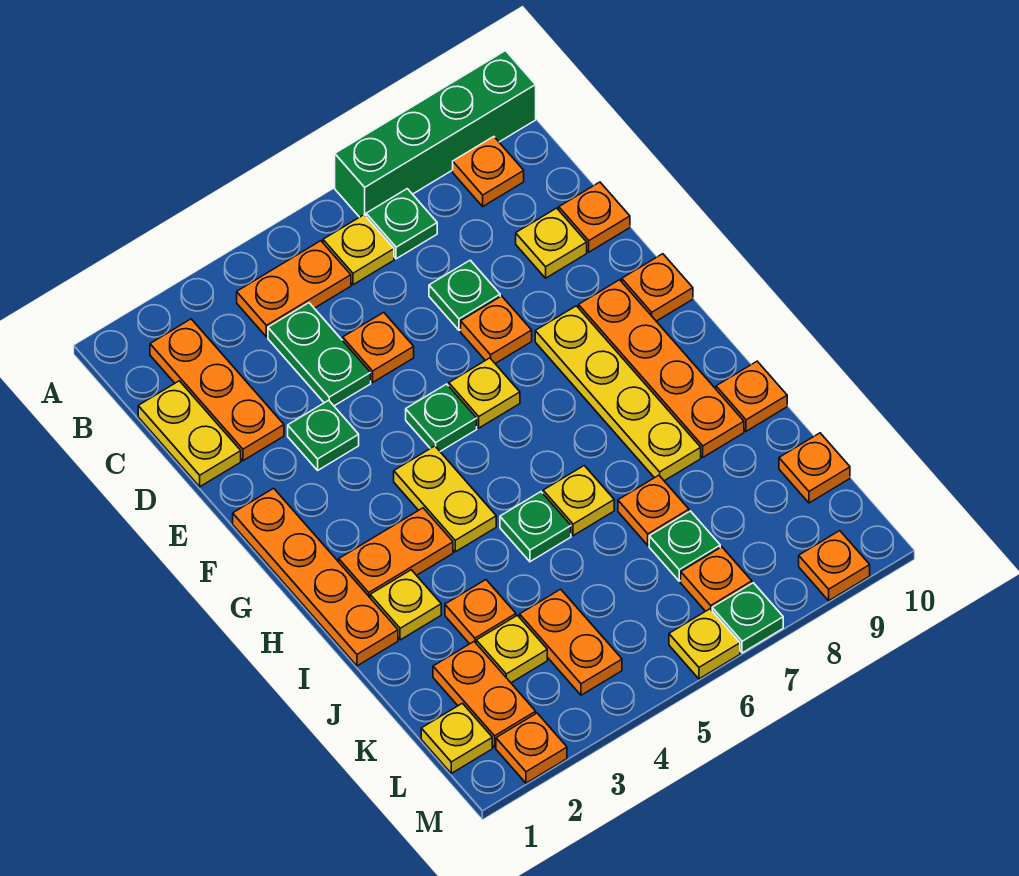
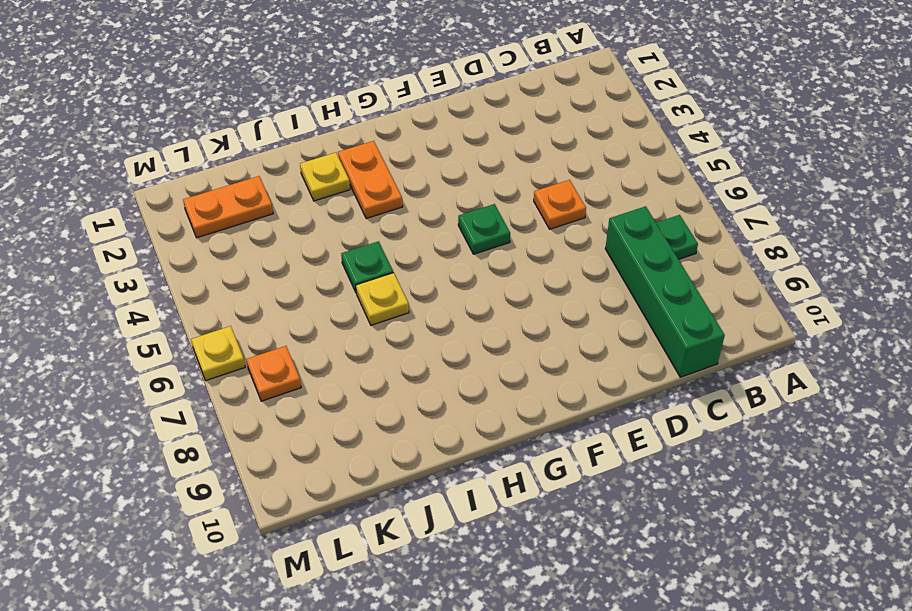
green 1x4 brick [605,206,725,377] -> green 1x4 brick moved to [335,51,536,217]
none -> orange 1x3 plate [150,319,284,461]
none -> orange 1x2 plate [237,241,351,337]
none -> yellow 1x1 plate [323,215,394,285]
none -> orange 1x1 plate [453,137,524,206]

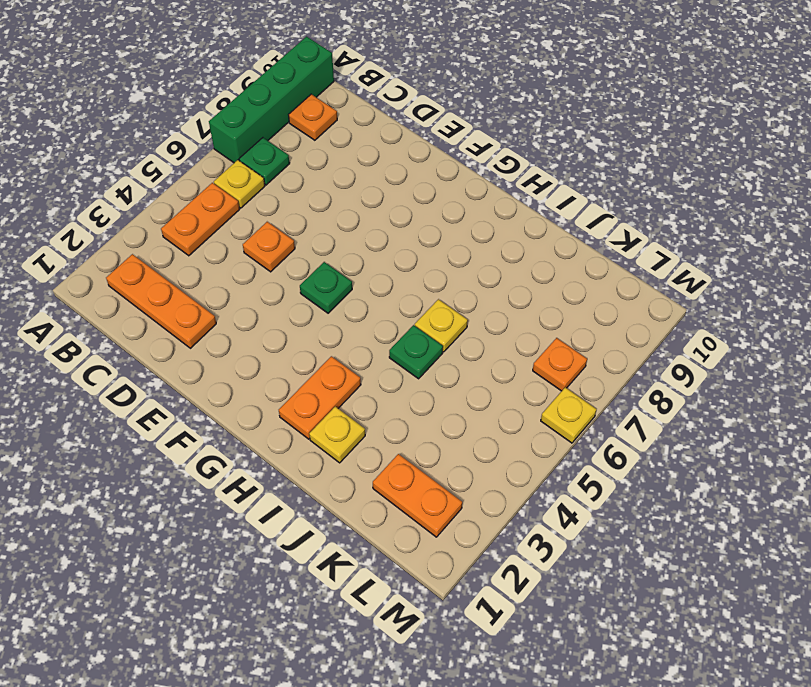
none -> yellow 1x2 plate [138,381,241,487]
none -> green 1x2 plate [268,303,371,406]
none -> green 1x1 plate [429,260,500,330]
none -> yellow 1x1 plate [516,208,587,278]

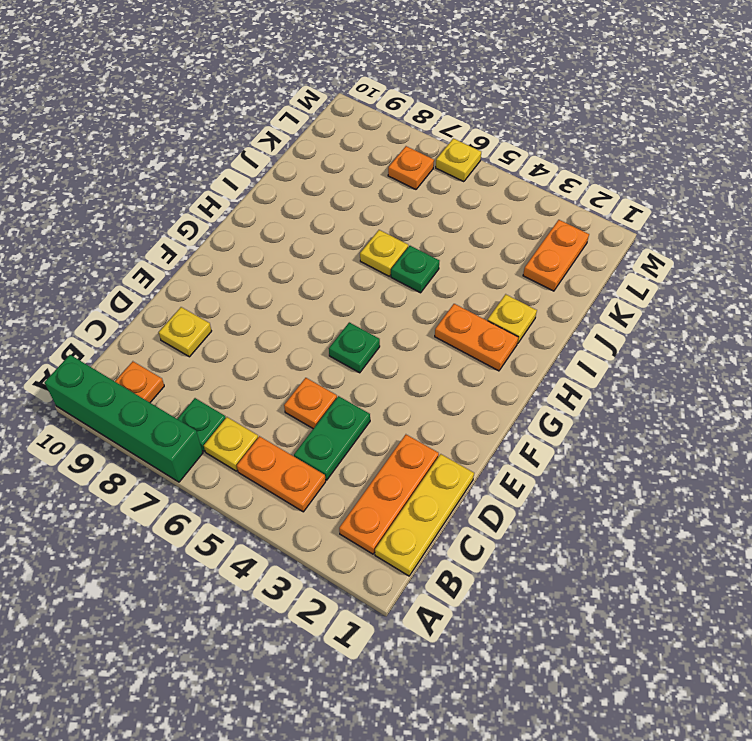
yellow 1x3 plate [375,454,474,576] -> yellow 1x2 plate [138,381,241,487]
none -> green 1x1 plate [429,260,500,330]
none -> orange 1x1 plate [559,182,630,252]
none -> green 1x1 plate [288,400,359,470]
none -> orange 1x1 plate [461,296,532,363]

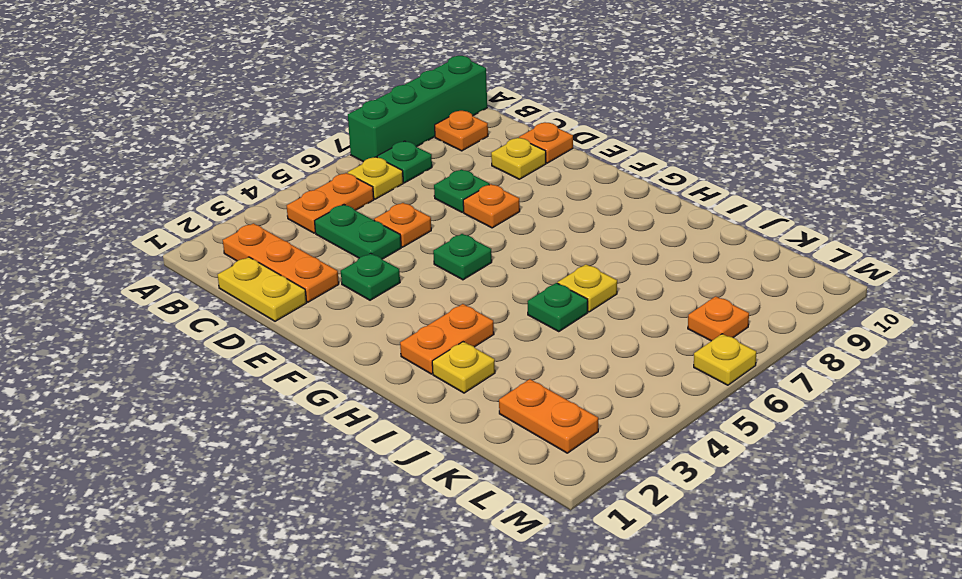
none -> orange 1x4 plate [233,488,398,666]
none -> yellow 1x1 plate [449,358,520,428]
none -> yellow 1x4 plate [535,306,701,481]
none -> orange 1x4 plate [579,280,744,457]

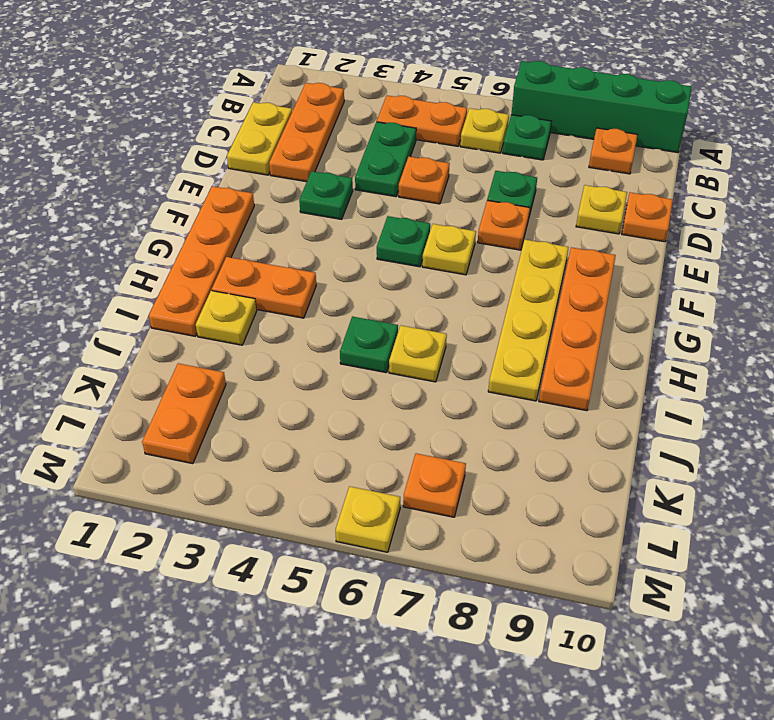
none -> orange 1x1 plate [622,254,693,321]
none -> yellow 1x2 plate [394,446,496,552]
none -> orange 1x1 plate [716,361,787,431]
none -> orange 1x1 plate [445,580,516,644]

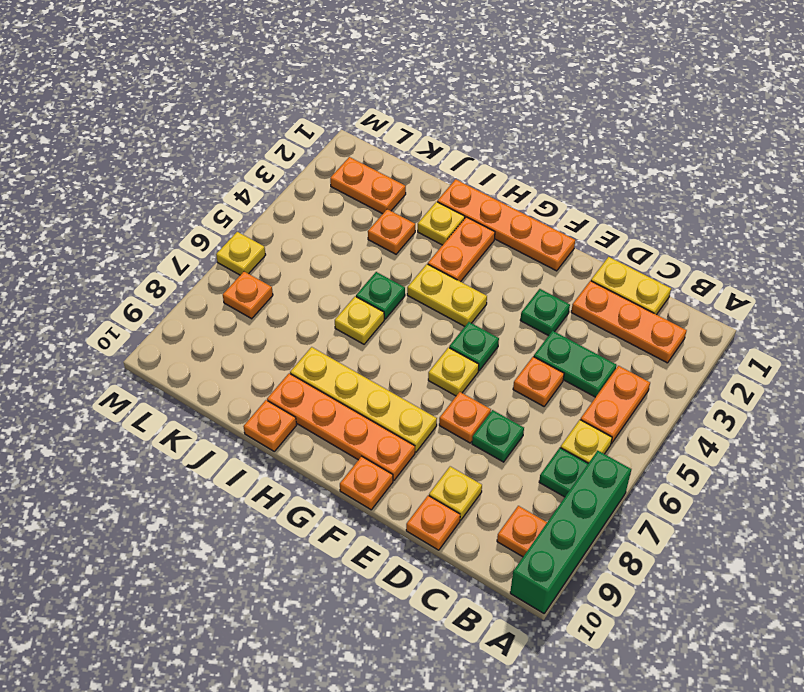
none -> orange 1x1 plate [618,475,689,545]
none -> yellow 1x1 plate [476,615,547,683]
none -> orange 1x2 plate [520,589,622,695]
none -> green 1x1 plate [649,511,720,581]

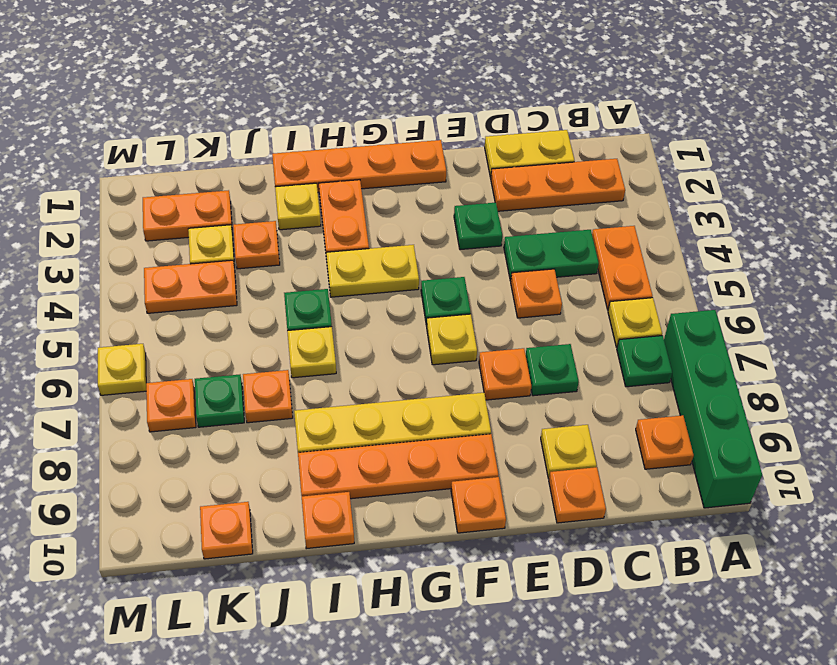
none -> yellow 1x1 plate [421,703,492,773]
none -> orange 1x1 plate [496,713,567,783]
none -> green 1x1 plate [712,583,783,653]
none -> orange 1x1 plate [799,531,870,601]

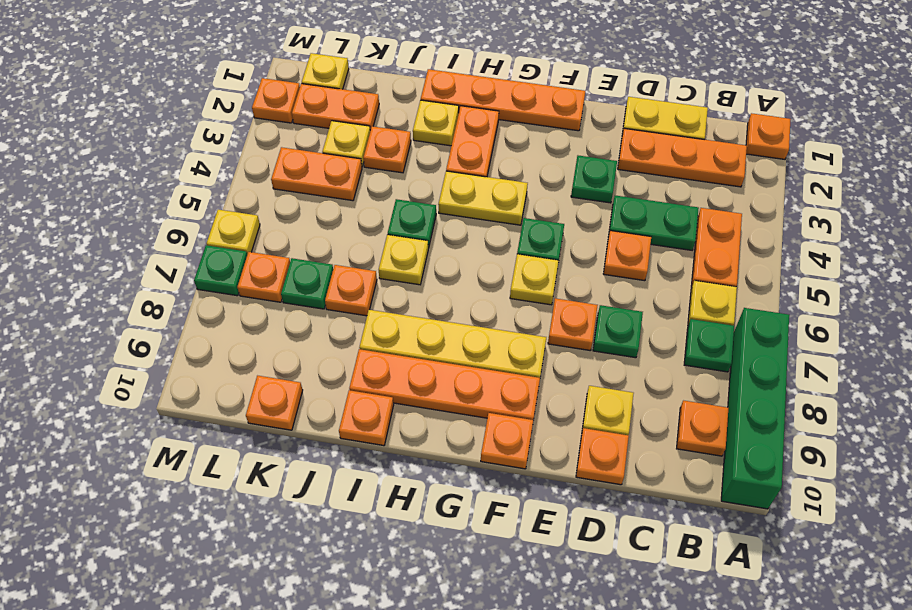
orange 1x1 plate [746,113,791,159] -> orange 1x1 plate moved to [799,531,870,601]

